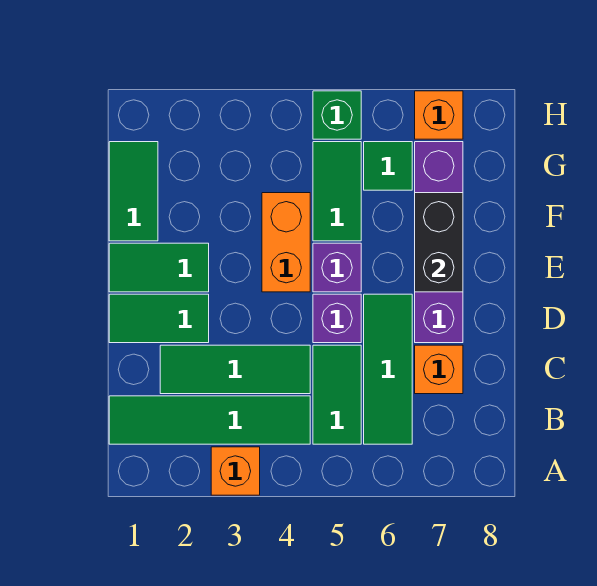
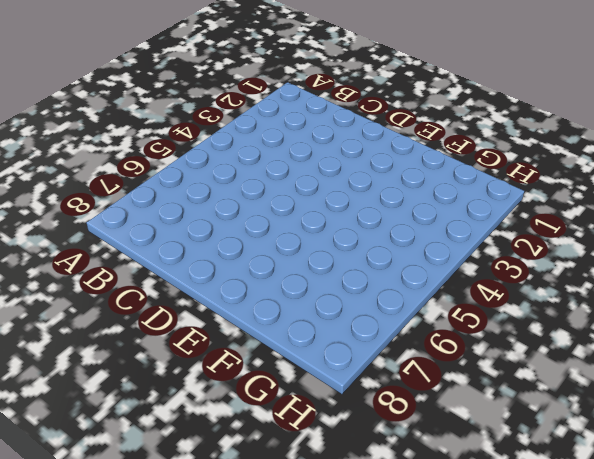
none -> orange 1x1 brick [211,447,260,495]
none -> green 1x4 tile [109,396,310,444]
none -> green 1x2 tile [313,345,361,444]

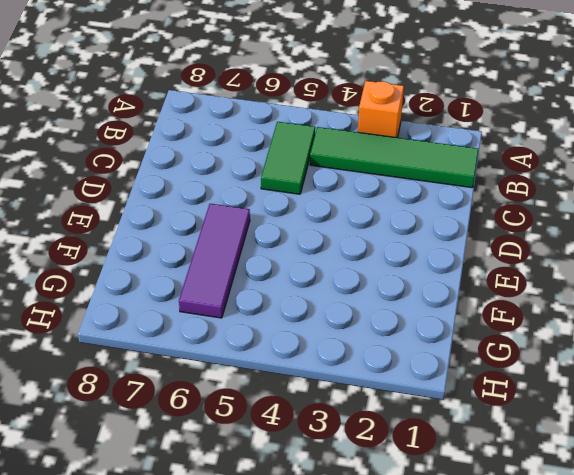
purple 1x3 tile [179,204,250,318] -> green 1x1 tile [364,142,412,190]
none -> green 1x3 tile [364,294,412,444]
none -> green 1x3 tile [160,345,310,394]
none -> orange 1x1 brick [415,345,463,394]

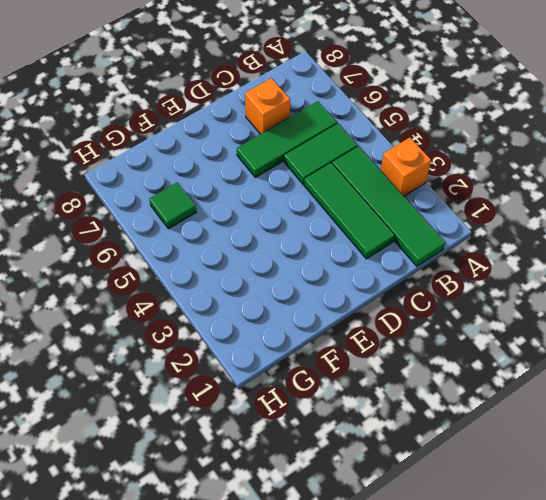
none -> green 1x2 tile [109,294,209,343]
none -> purple 1x1 brick [313,294,361,343]
none -> purple 1x4 brick [415,142,463,343]

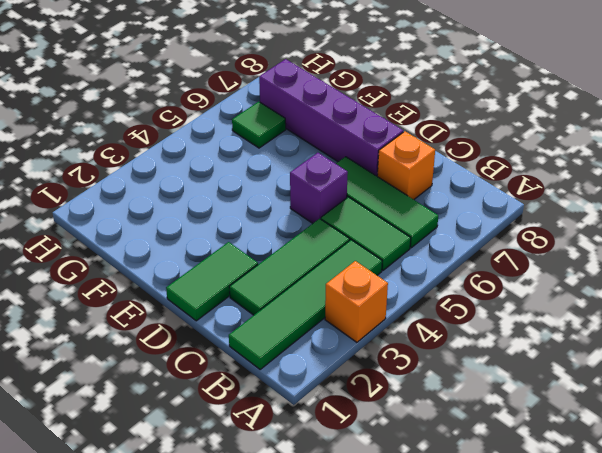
none -> green 1x2 tile [109,243,209,292]
none -> orange 1x2 brick [262,193,310,292]
none -> purple 1x1 brick [313,243,361,292]

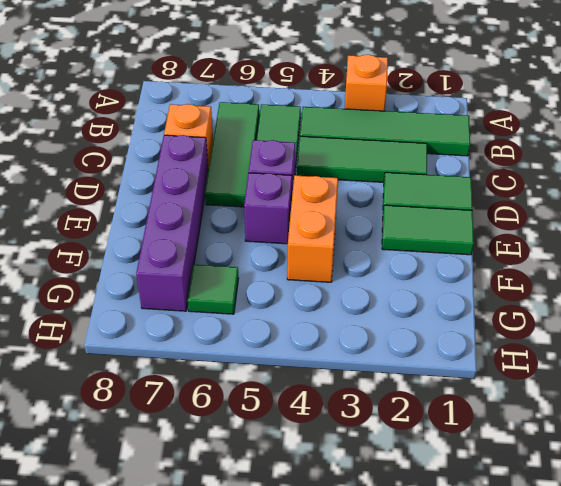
none -> green 1x2 tile [109,142,158,241]
none -> green 1x2 tile [313,142,361,241]
none -> green 1x1 brick [313,91,361,139]

